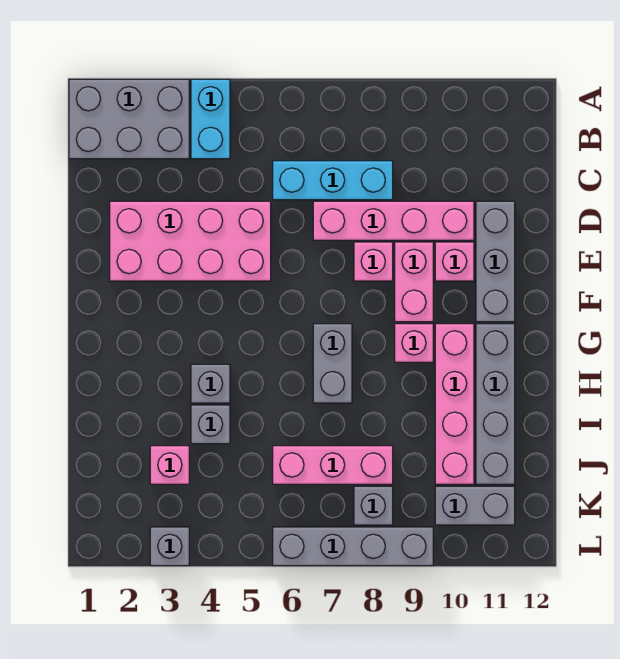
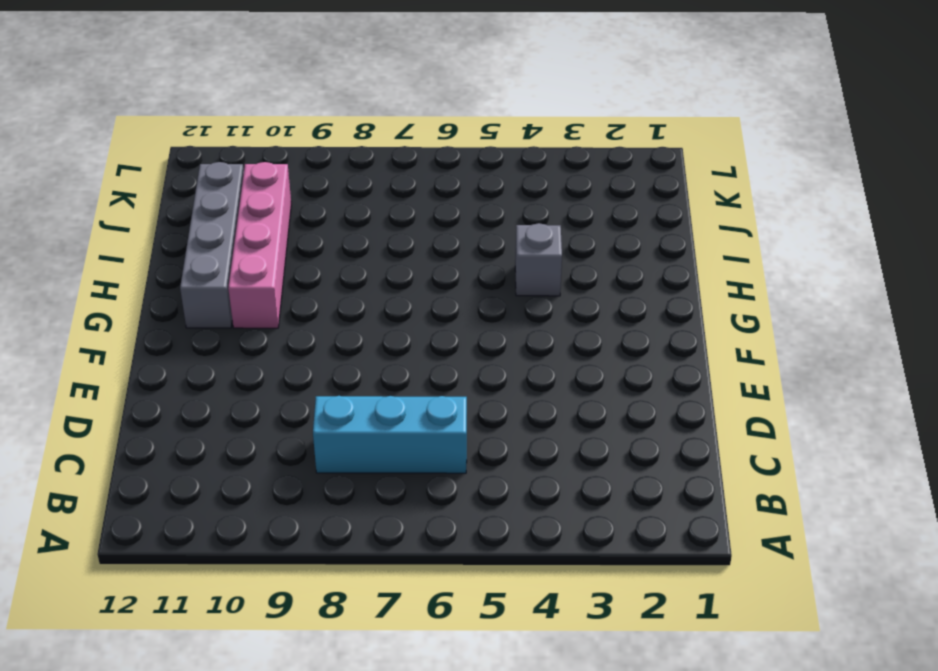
none -> grey 2x3 brick [69,79,189,159]
none -> cyan 1x2 brick [191,79,230,159]
none -> pink 2x4 brick [110,201,271,281]

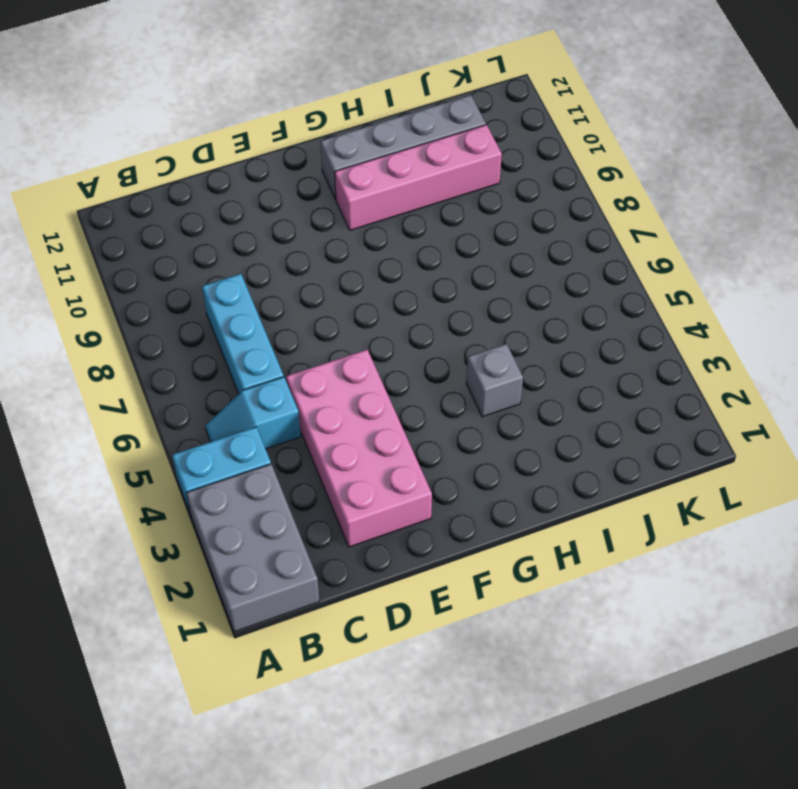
cyan 1x2 slope [205,377,301,449] -> none
none -> pink 1x4 brick [313,201,474,240]
none -> grey 1x3 brick [476,201,515,322]
none -> pink 1x1 brick [354,242,393,281]

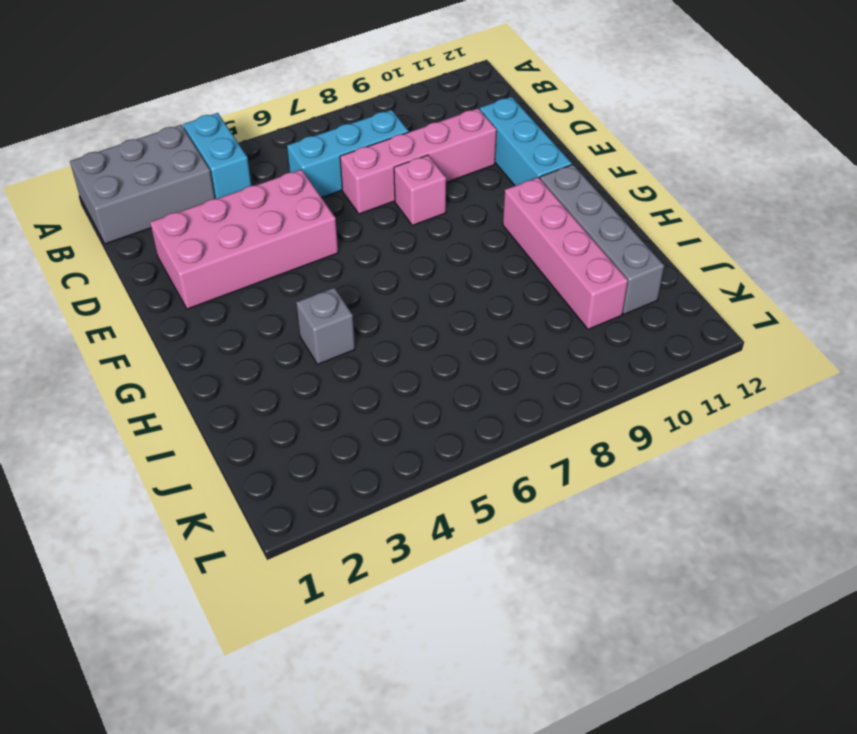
cyan 1x3 brick [480,97,572,186] -> grey 1x3 brick [476,201,515,322]
none -> pink 1x2 brick [395,242,433,322]
none -> pink 1x1 brick [435,242,474,281]
none -> grey 1x2 brick [313,324,352,403]

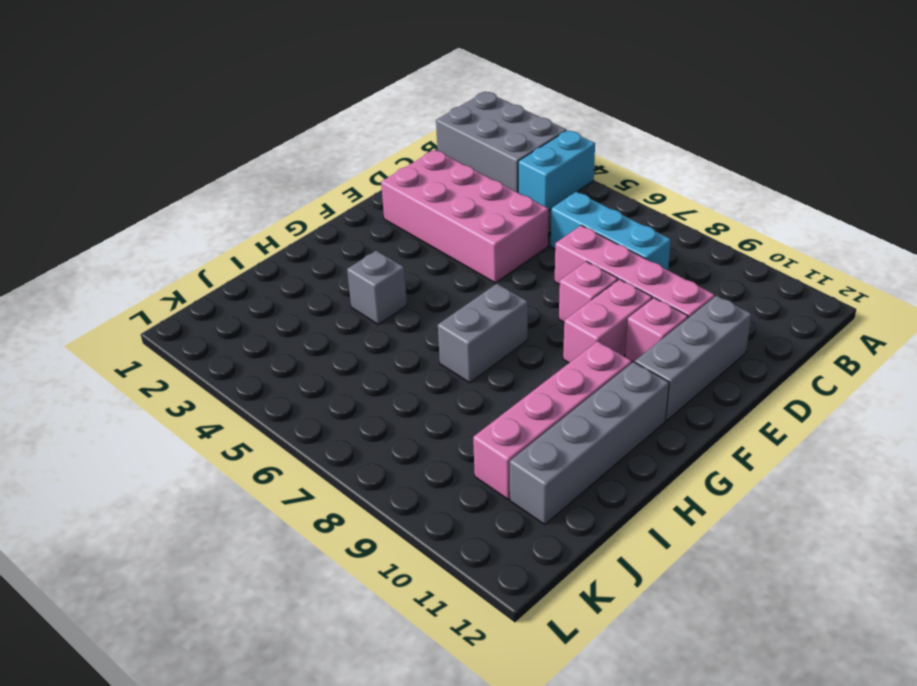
none -> pink 1x1 brick [395,324,433,362]
none -> grey 1x1 brick [191,405,230,444]
none -> pink 1x1 brick [150,446,189,484]

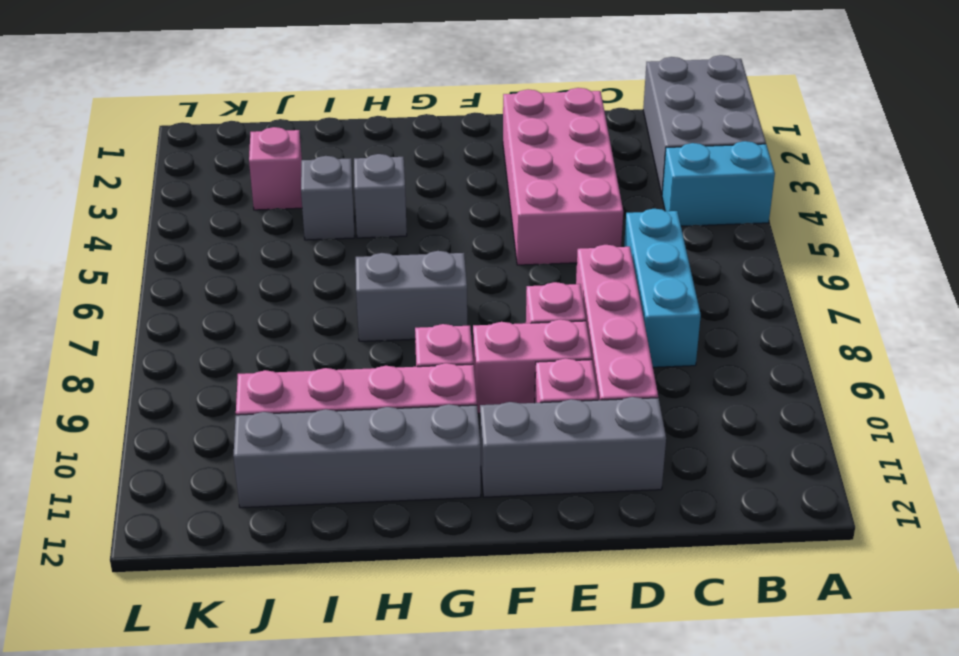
none -> pink 1x3 brick [273,446,393,484]
none -> grey 1x1 brick [354,486,393,525]
none -> grey 1x2 brick [435,486,515,525]

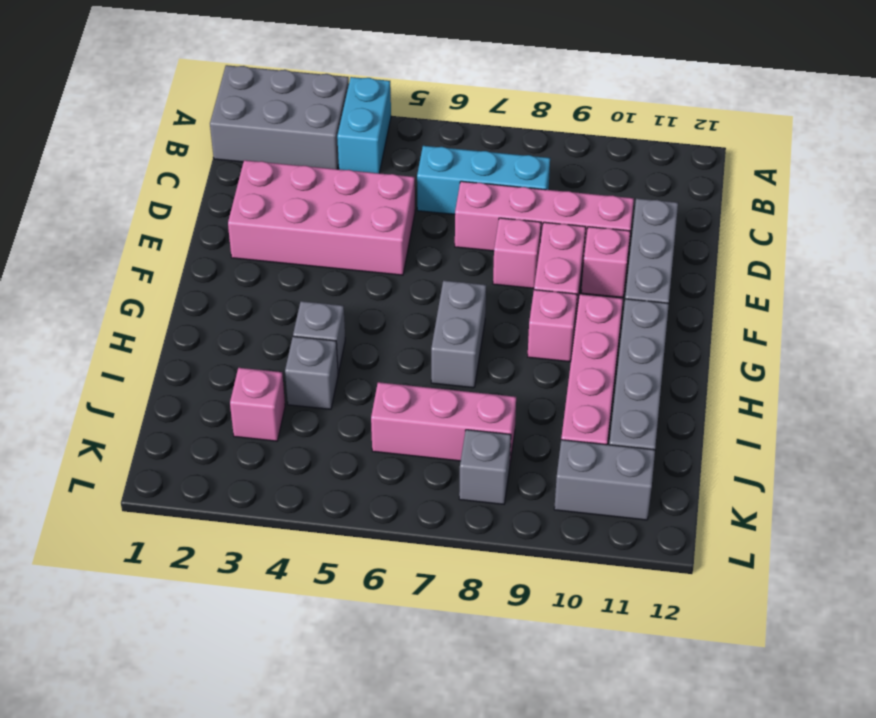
none -> grey 1x1 brick [150,527,189,566]
none -> grey 1x4 brick [273,527,433,566]

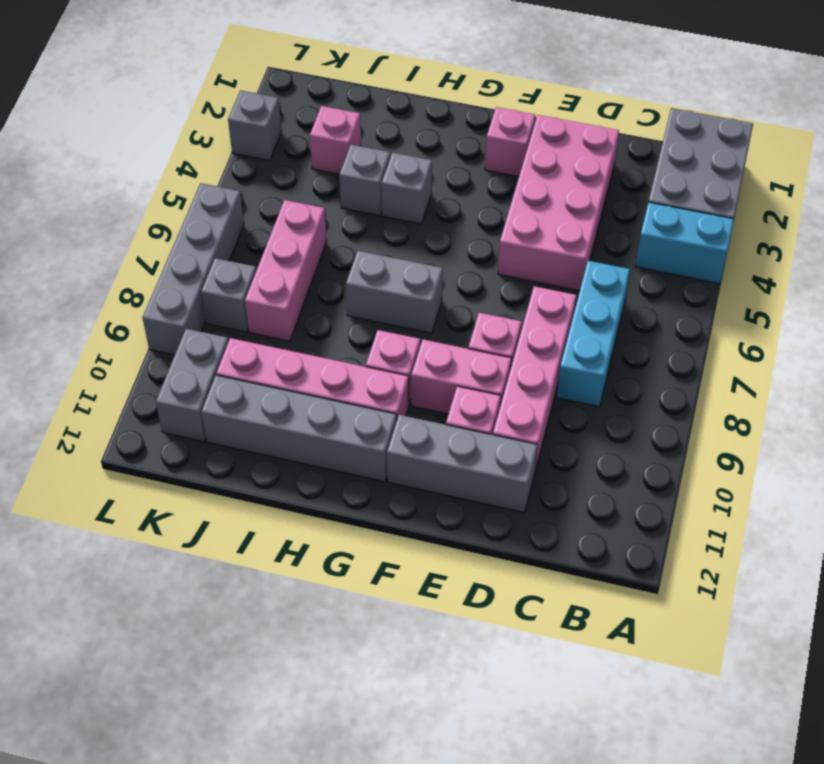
pink 1x1 brick [485,107,535,177] -> none

